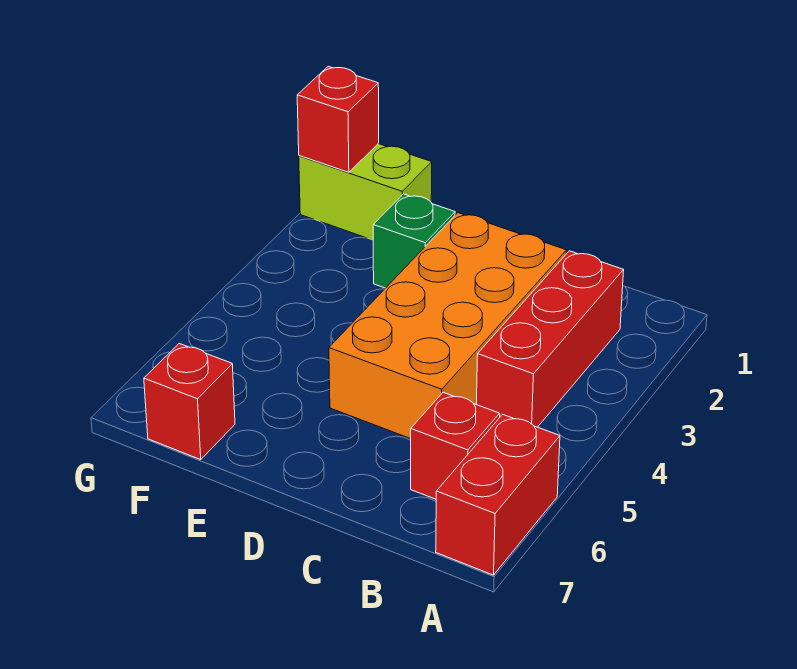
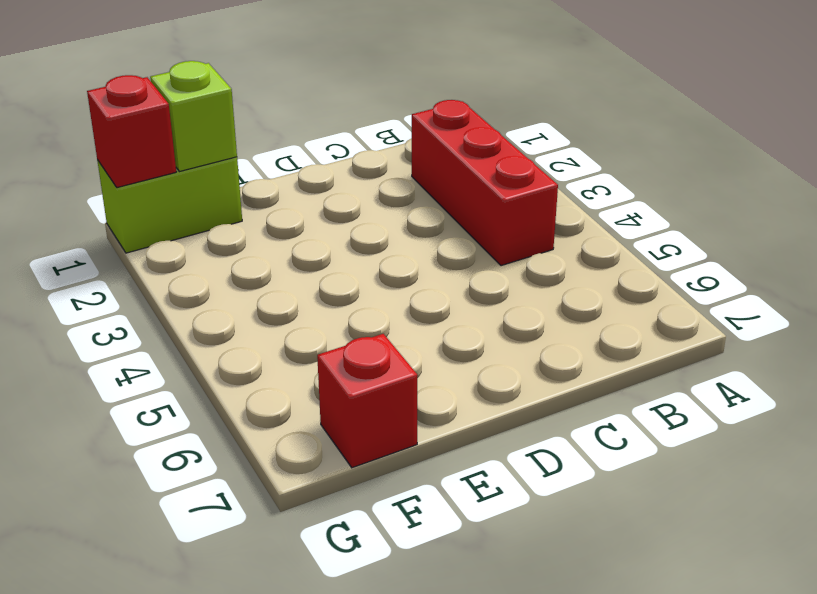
lime 1x1 brick [150,61,237,172] -> none
none -> red 1x2 brick [436,414,560,575]
none -> red 1x1 brick [411,392,500,499]

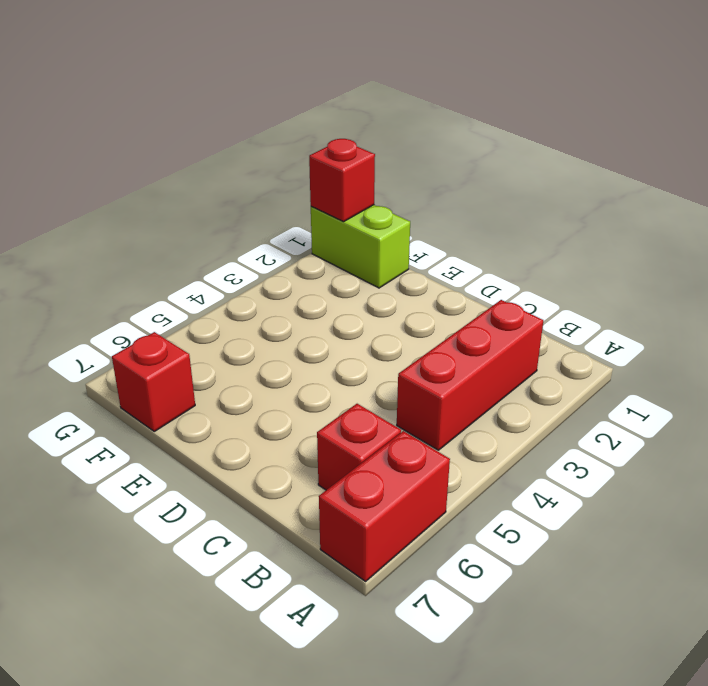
none -> orange 2x4 brick [329,213,567,439]
none -> green 1x1 brick [373,194,455,288]

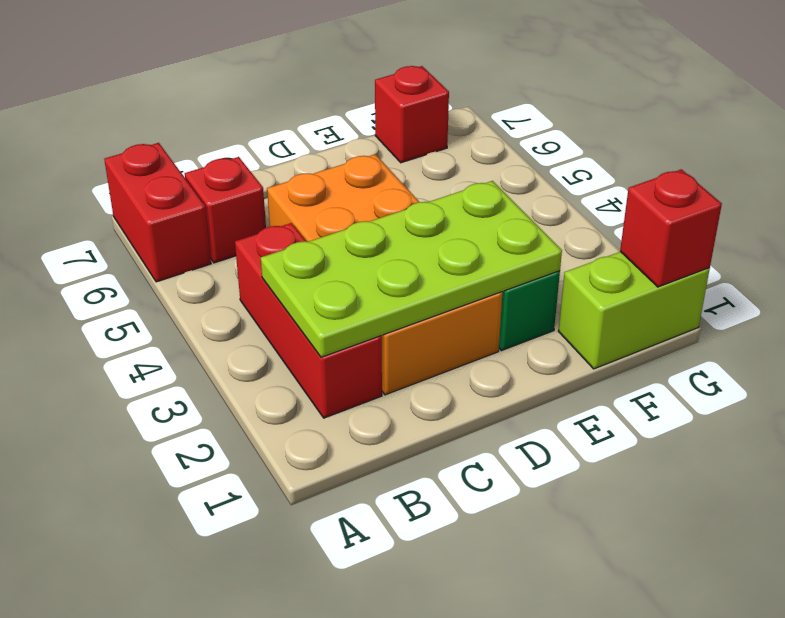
lime 2x4 plate [261,181,562,357] -> none

